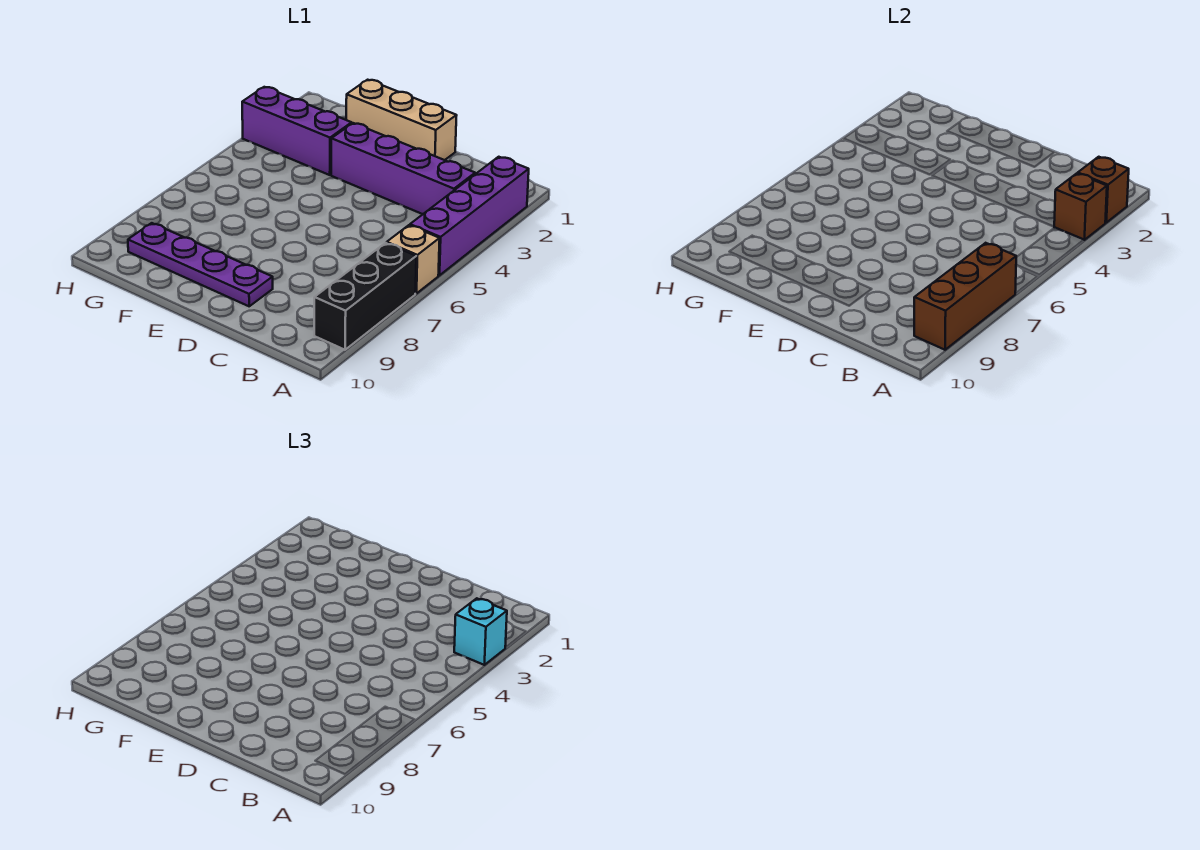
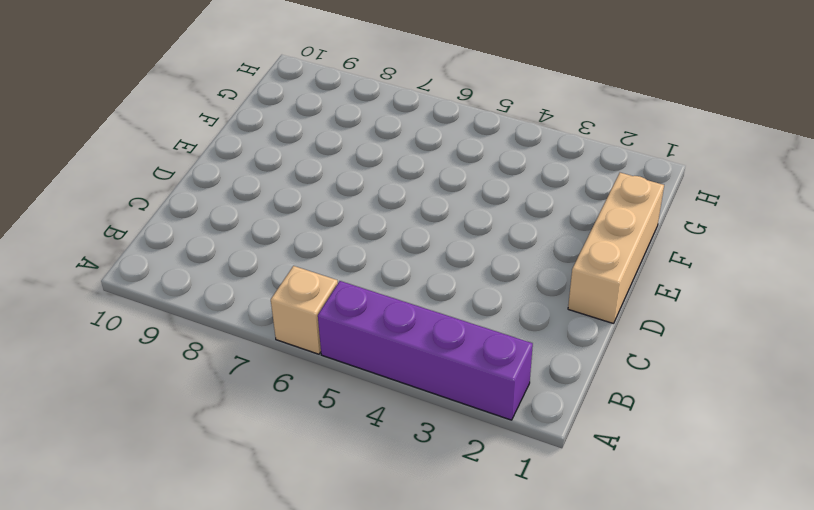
none -> black 1x3 brick [314,243,416,350]
none -> purple 1x4 brick [331,123,475,214]

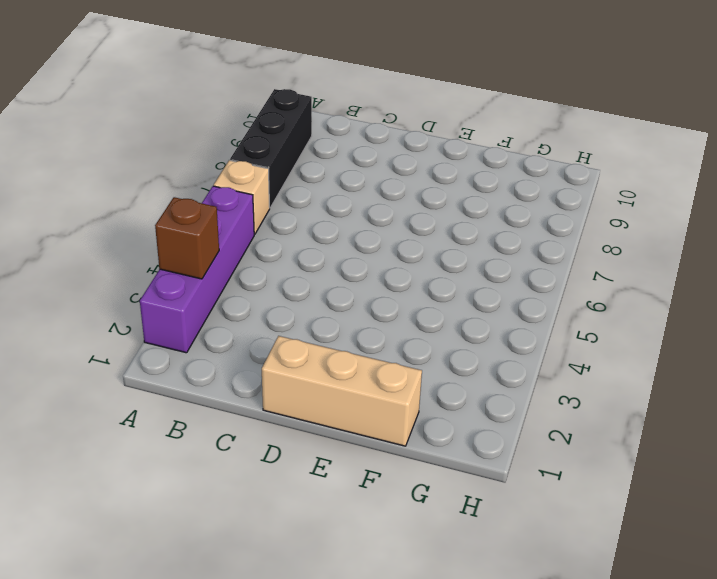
none -> purple 1x4 brick [331,123,475,214]
none -> purple 1x4 plate [128,223,273,306]

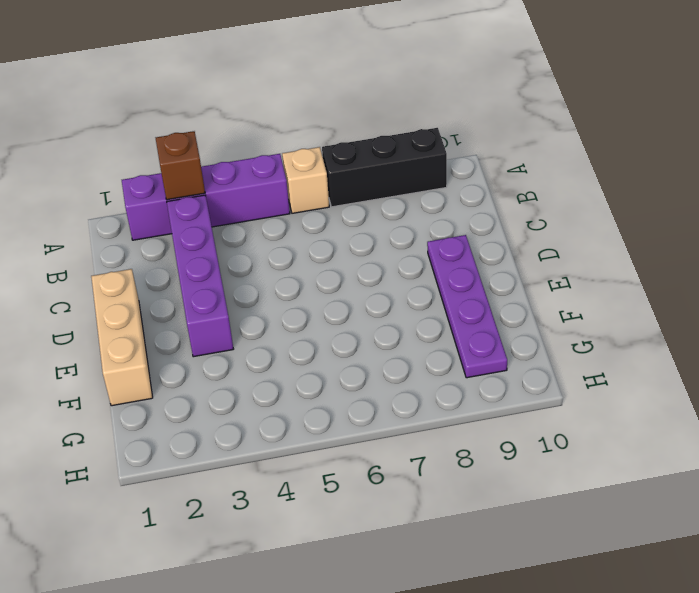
none -> purple 1x3 brick [242,87,352,175]
none -> brown 1x1 brick [1078,157,1129,223]

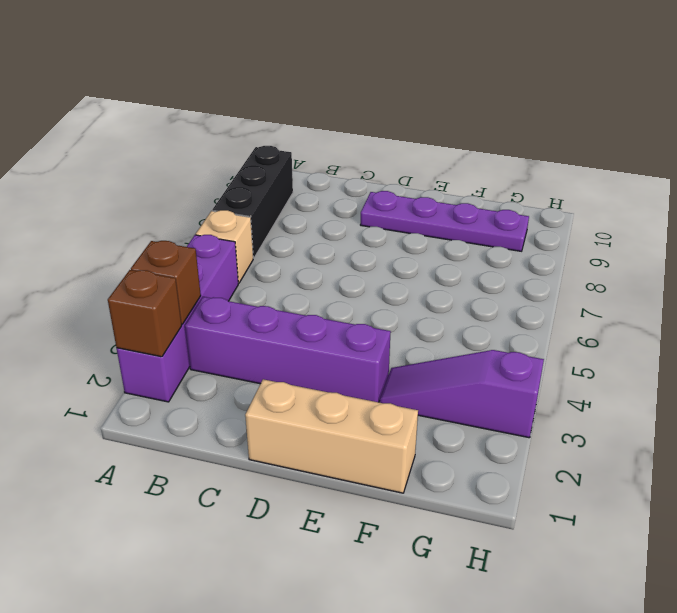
purple 1x3 slope [380,350,544,438] -> purple 1x3 brick [242,87,352,175]
none -> brown 1x3 brick [914,243,1016,350]
none -> cyan 1x1 brick [454,598,507,665]

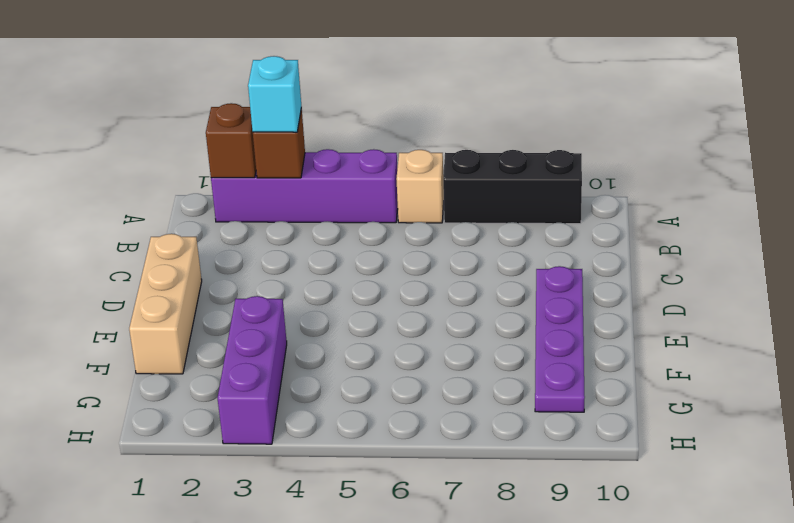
none -> purple 1x4 brick [331,123,475,214]
none -> brown 1x3 brick [914,243,1016,350]

